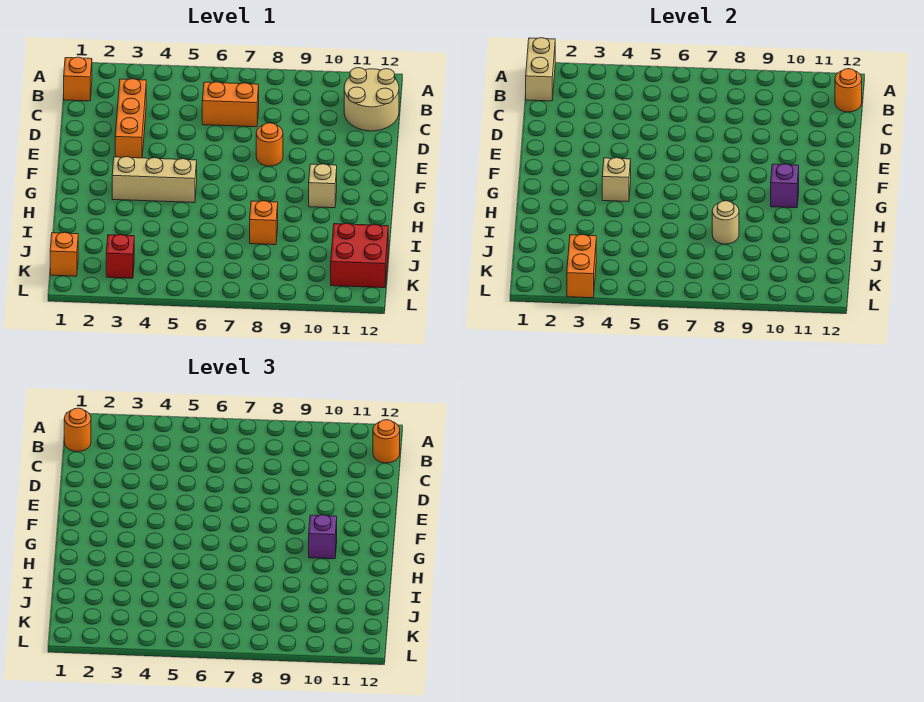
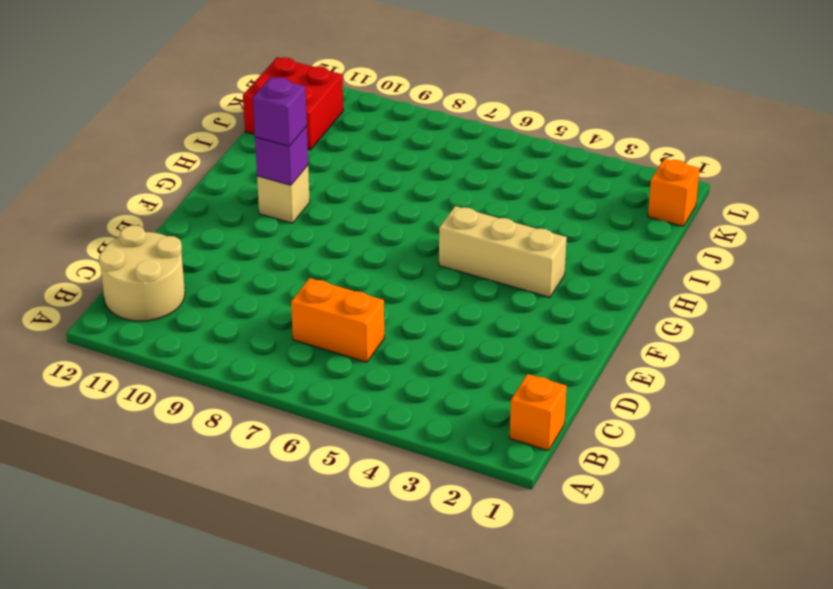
none -> orange 1x3 brick [115,79,146,158]
none -> orange 1x1 round brick [256,123,283,166]
none -> orange 1x1 brick [250,201,278,245]

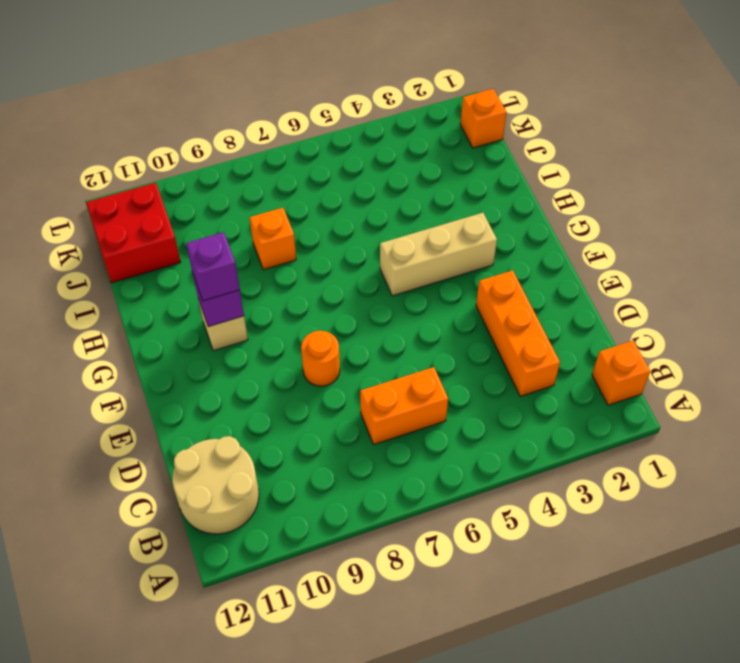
none -> red 1x1 brick [106,235,134,278]
none -> tan 1x2 brick [526,38,555,101]
none -> orange 1x1 round brick [835,69,862,112]

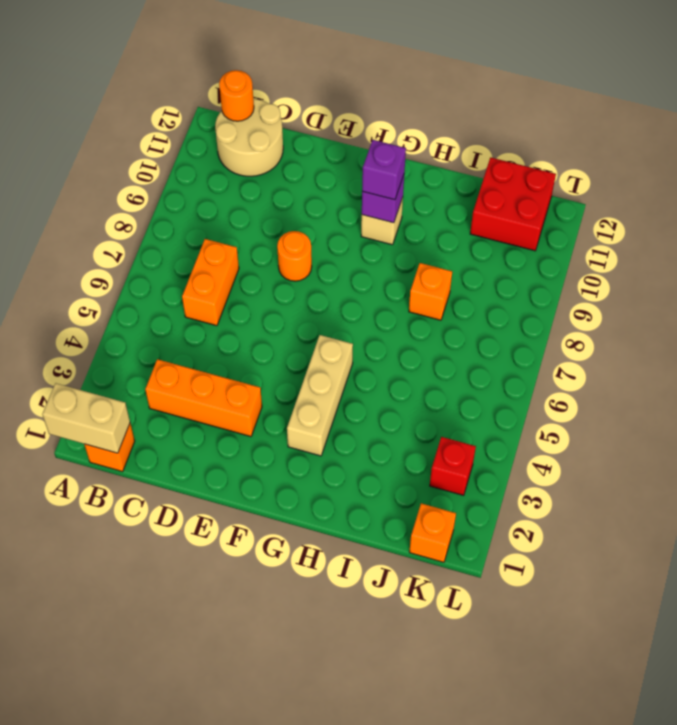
none -> tan 1x1 brick [602,158,631,202]
none -> tan 1x1 round brick [712,201,739,244]
none -> orange 1x2 brick [567,235,596,298]

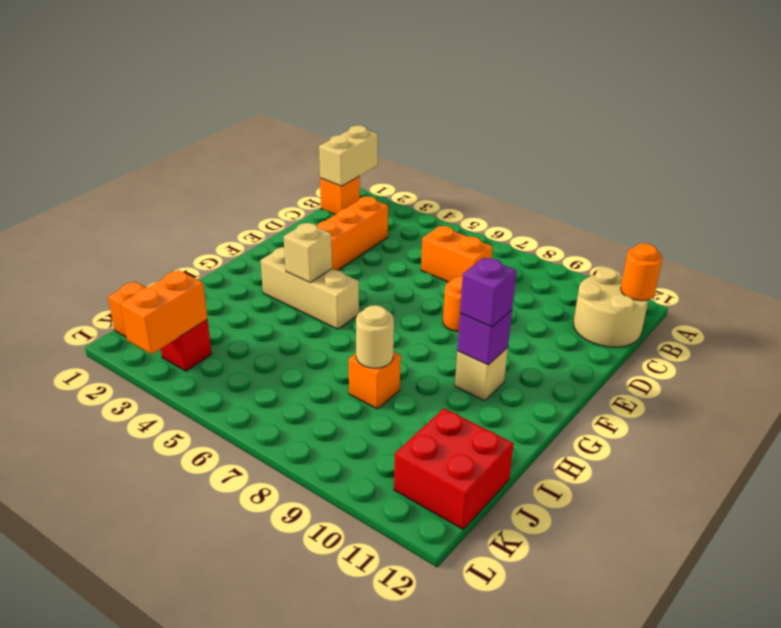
none -> orange 1x1 round brick [64,408,91,452]
none -> orange 1x1 round brick [373,420,400,463]

